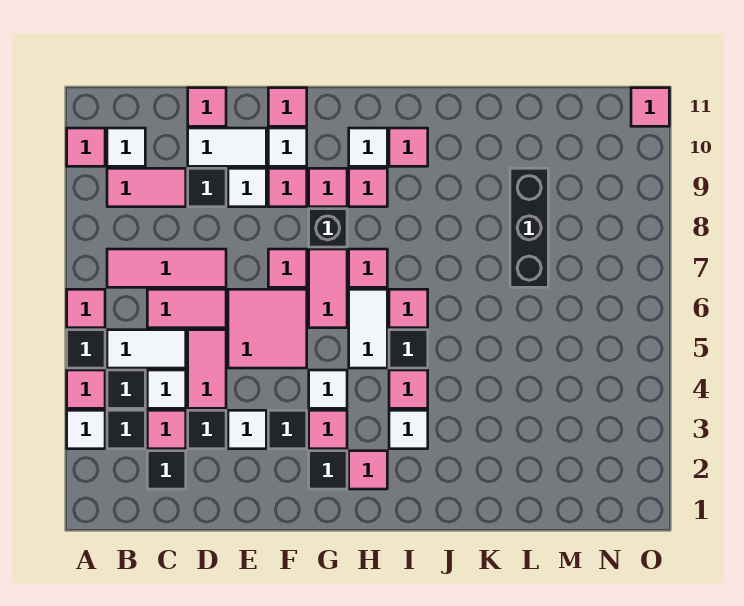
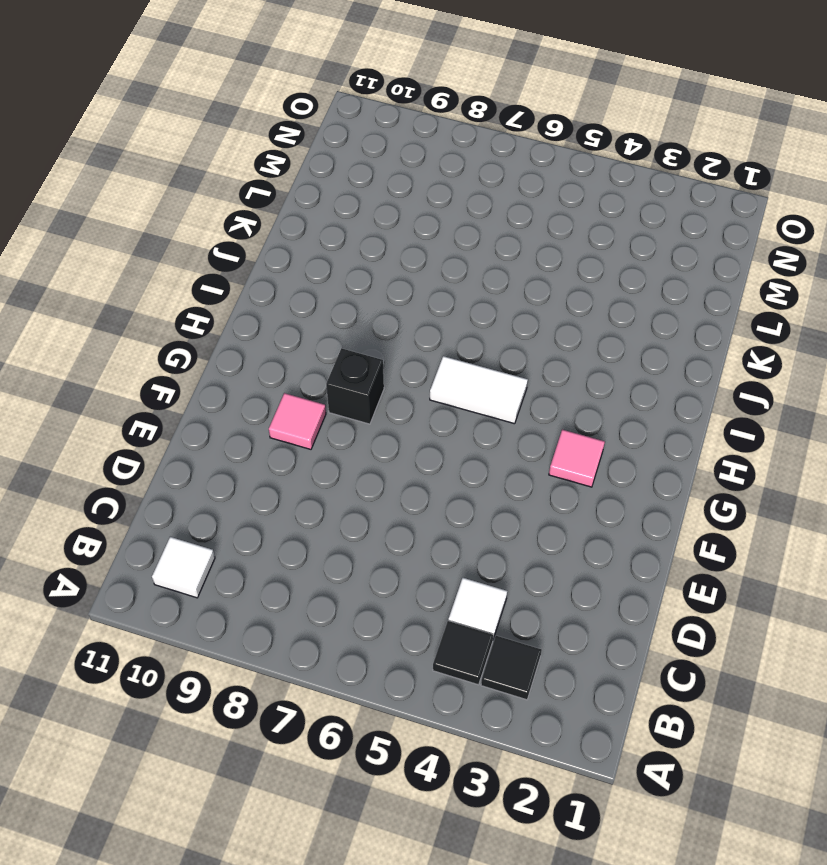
none -> white 1x1 tile [67,410,105,449]
none -> pink 1x1 tile [67,370,105,408]
none -> black 1x1 tile [67,330,105,368]
none -> pink 1x1 tile [67,289,105,328]

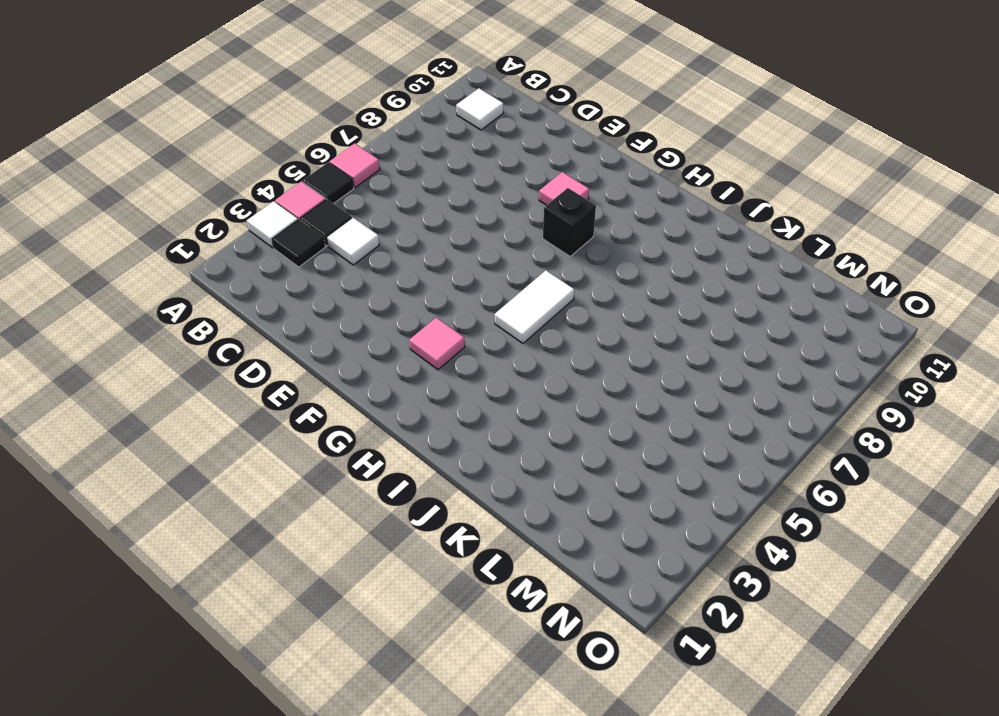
none -> pink 1x1 tile [67,128,105,166]
none -> white 1x2 tile [107,330,186,368]
none -> pink 1x3 tile [107,249,226,287]
none -> pink 1x2 tile [107,168,186,207]

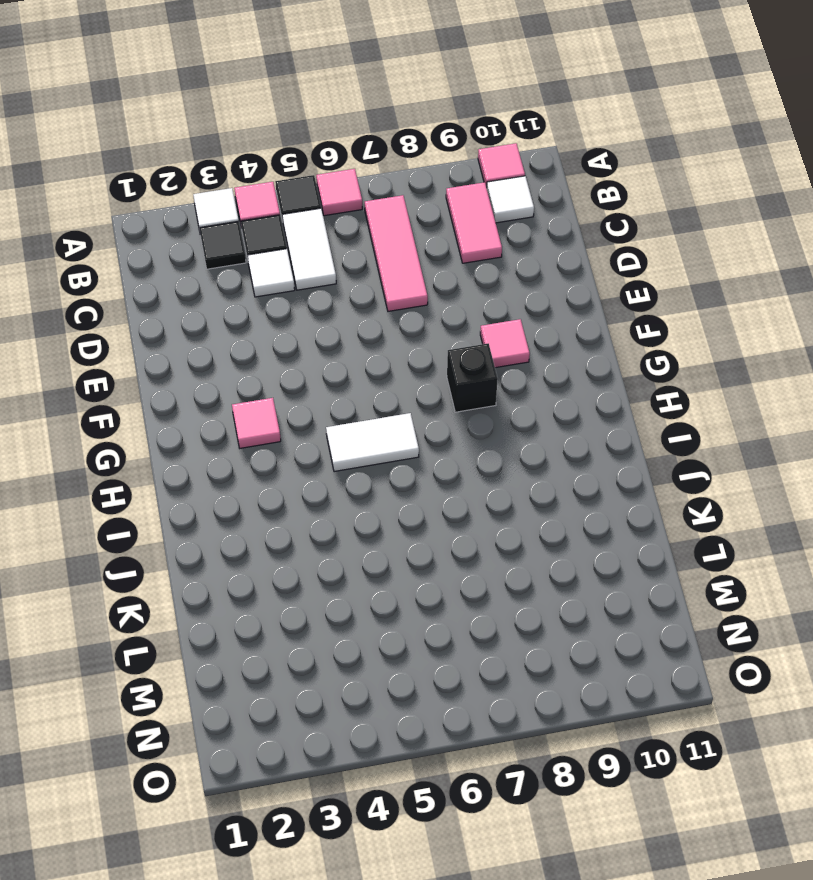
none -> black 1x1 tile [147,451,186,489]
none -> pink 1x1 tile [147,410,186,449]
none -> pink 1x2 tile [147,289,226,328]
none -> black 1x1 tile [188,410,226,449]

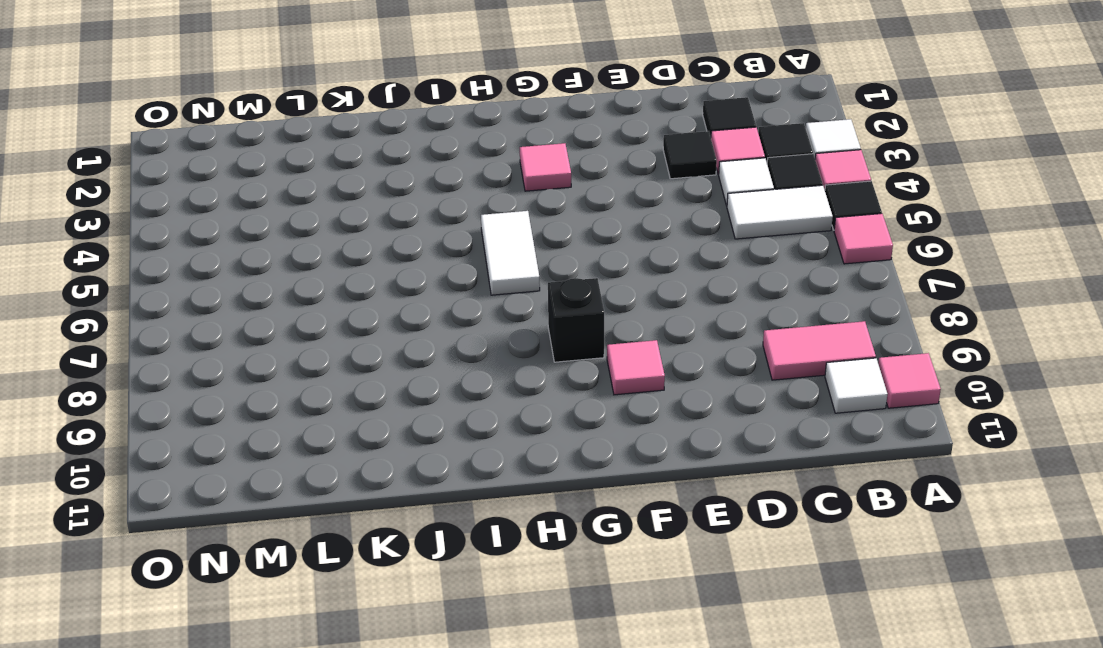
none -> pink 1x3 tile [107,249,226,287]
none -> pink 1x2 tile [147,289,226,328]
none -> pink 1x2 tile [188,330,226,408]
none -> black 1x1 tile [188,168,226,207]

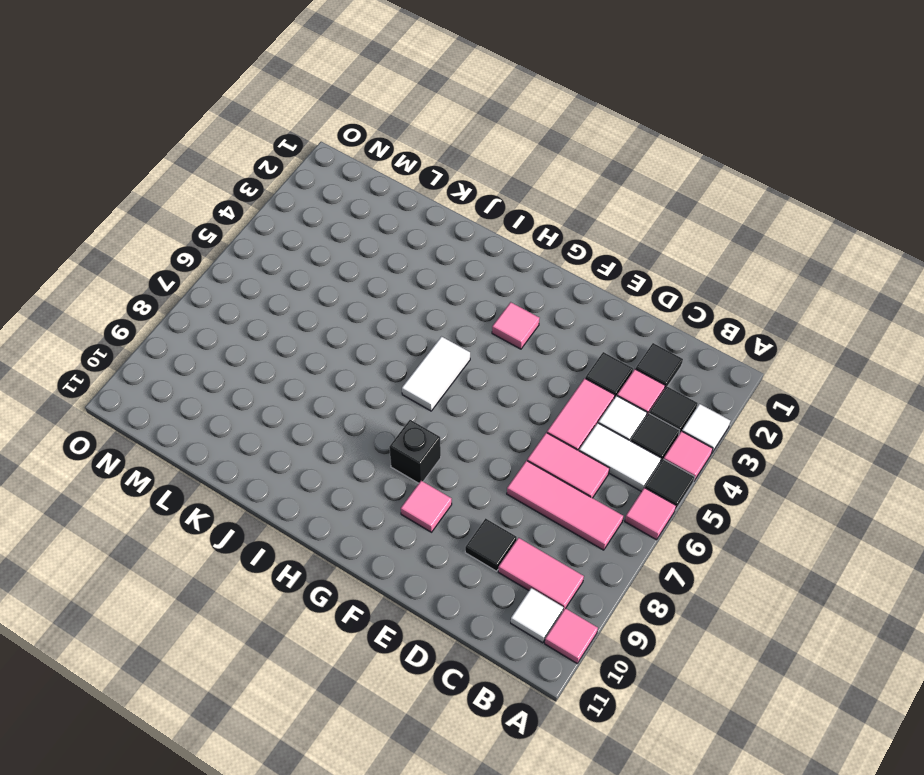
none -> white 1x2 tile [188,128,266,166]
none -> pink 1x1 tile [188,88,226,126]
none -> white 1x1 tile [228,410,266,449]
none -> pink 2x2 tile [228,289,307,368]

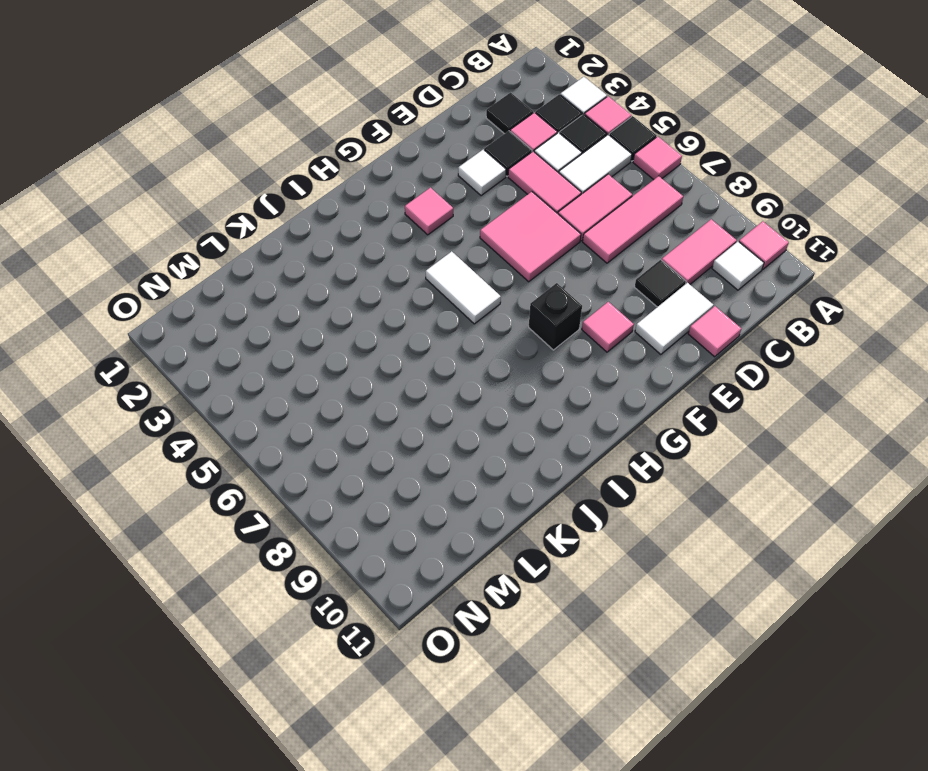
none -> white 1x1 tile [228,168,266,207]
none -> black 1x1 tile [268,410,307,449]
none -> pink 1x1 tile [268,249,307,287]
none -> white 1x1 tile [268,128,307,166]

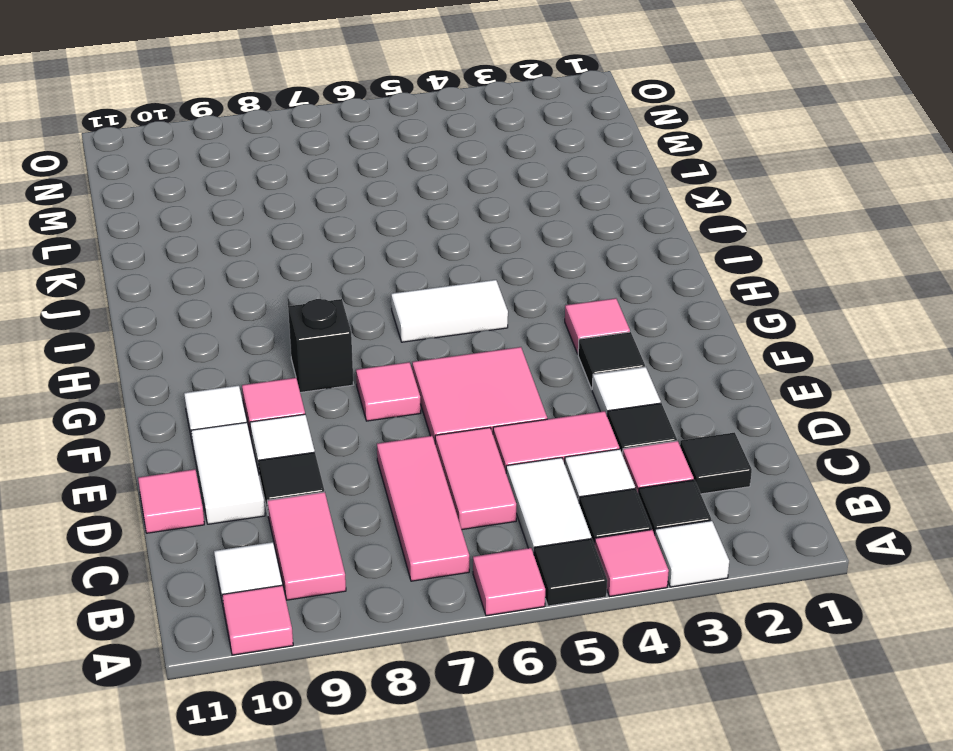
none -> pink 1x1 tile [268,88,307,126]
none -> black 1x1 tile [309,451,347,489]
none -> white 1x1 tile [309,370,347,408]
none -> pink 1x2 tile [309,249,347,328]

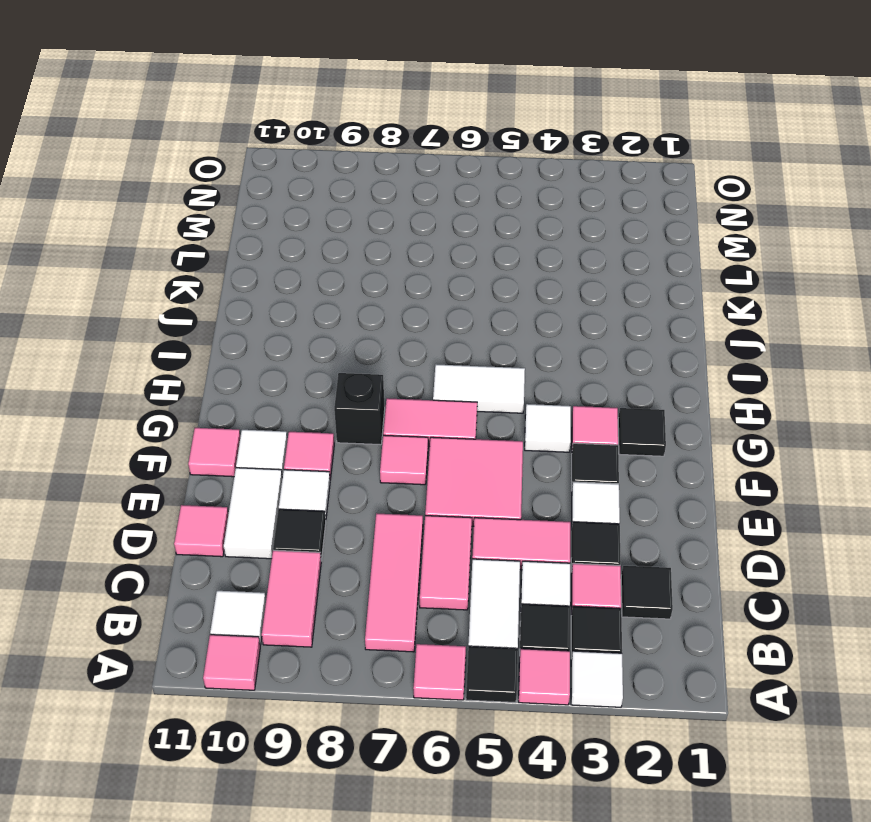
none -> pink 1x1 tile [309,168,347,207]
none -> pink 1x1 tile [349,451,387,489]
none -> pink 1x1 tile [349,249,387,287]
none -> pink 1x1 tile [349,168,387,207]

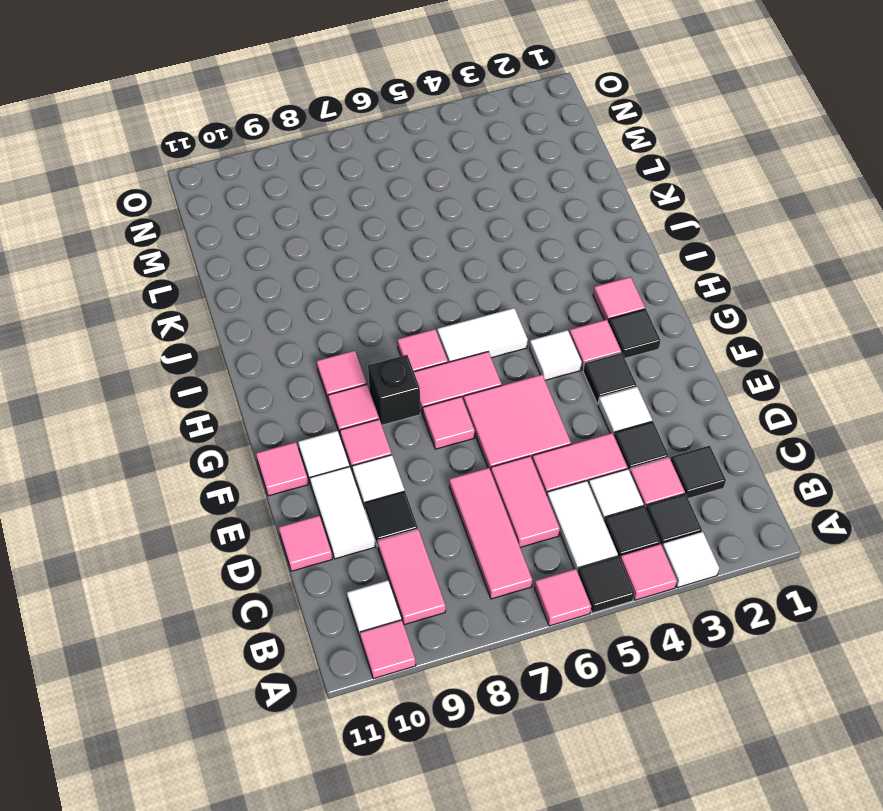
none -> white 1x1 tile [349,128,387,166]
none -> white 1x1 tile [389,410,428,449]
none -> pink 1x1 tile [389,370,428,408]
none -> black 1x1 tile [389,330,428,368]

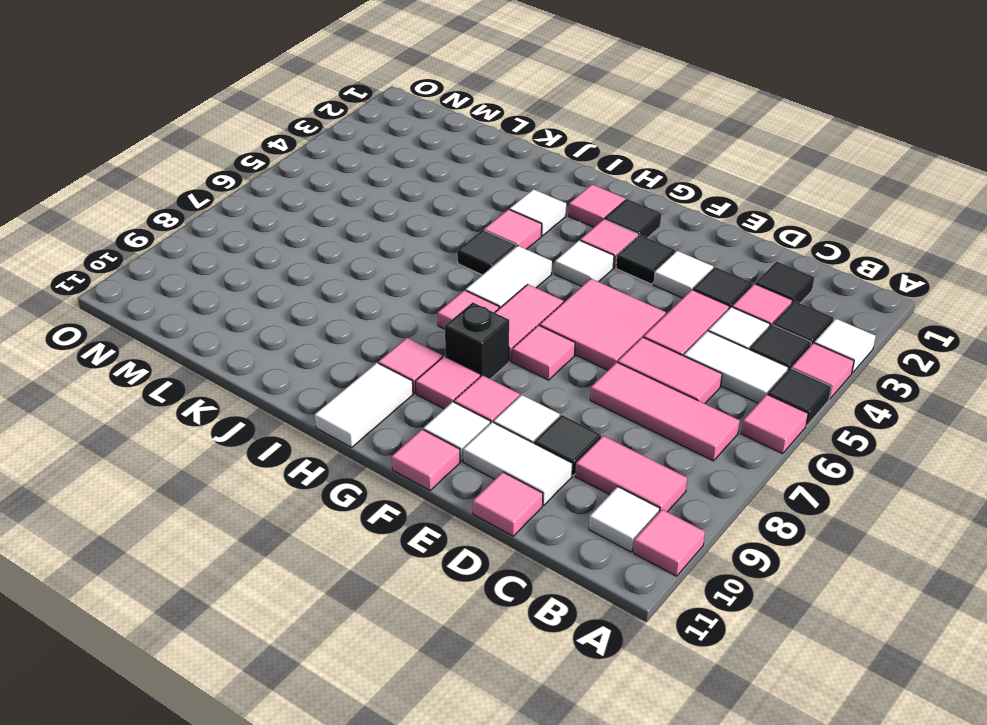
white 1x2 tile [315,363,413,447] -> white 1x1 tile [349,128,387,166]
none -> pink 1x1 tile [389,289,428,328]
none -> pink 1x1 tile [389,128,428,166]
none -> black 1x3 brick [510,168,548,287]
none -> pink 1x1 tile [631,88,669,126]

